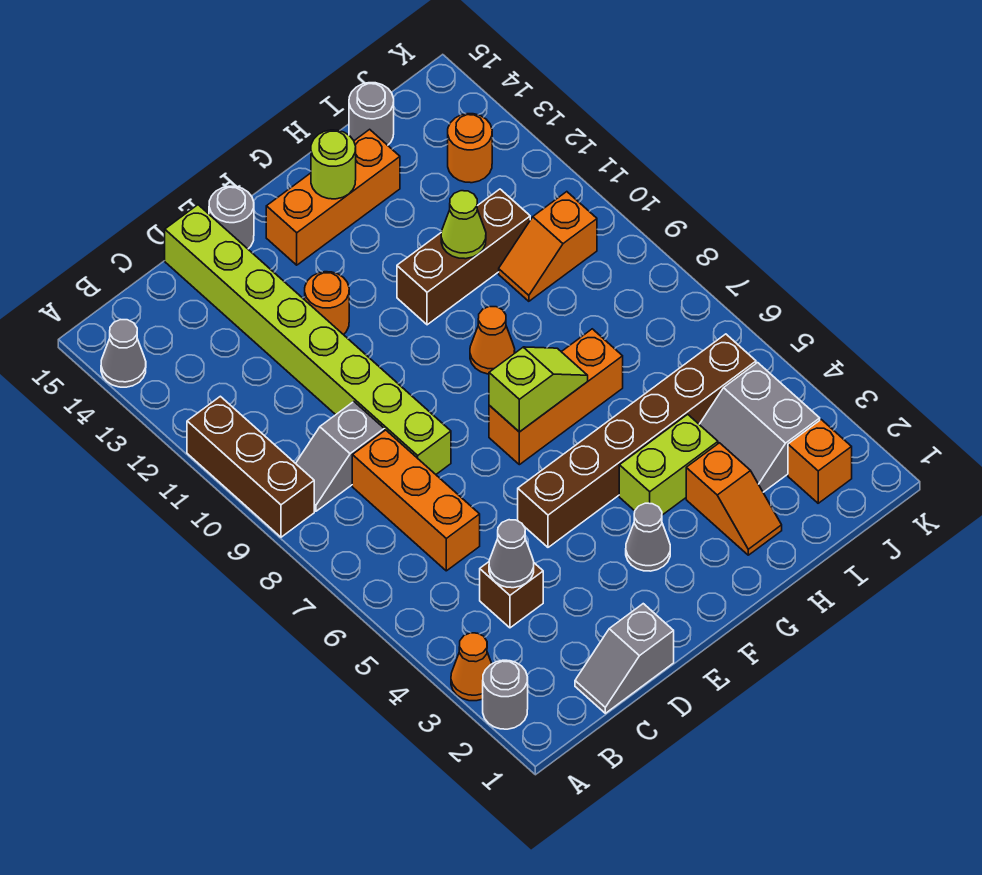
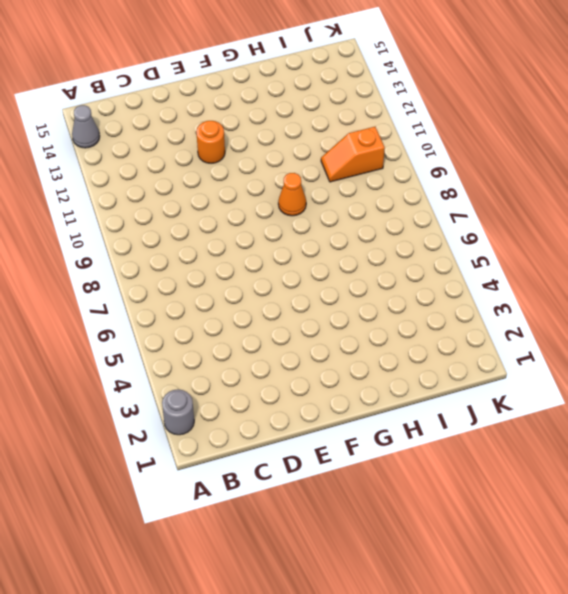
none -> orange 1x1 cone [451,633,492,701]
none -> brown 1x3 brick [187,396,314,537]
none -> grey 1x2 slope [296,402,384,511]

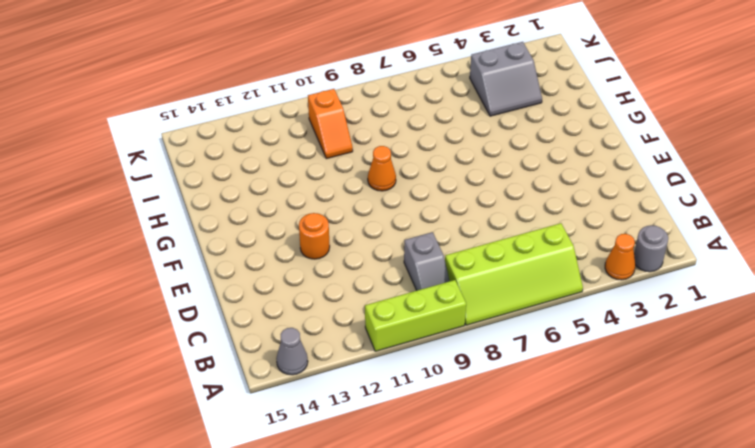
lime 2x4 slope [445,223,583,325] -> none
lime 1x3 brick [365,280,466,351] -> brown 1x3 brick [187,396,314,537]
none -> grey 1x2 slope [575,604,674,713]
none -> brown 1x1 brick [480,562,543,628]
none -> orange 1x3 brick [352,430,480,571]

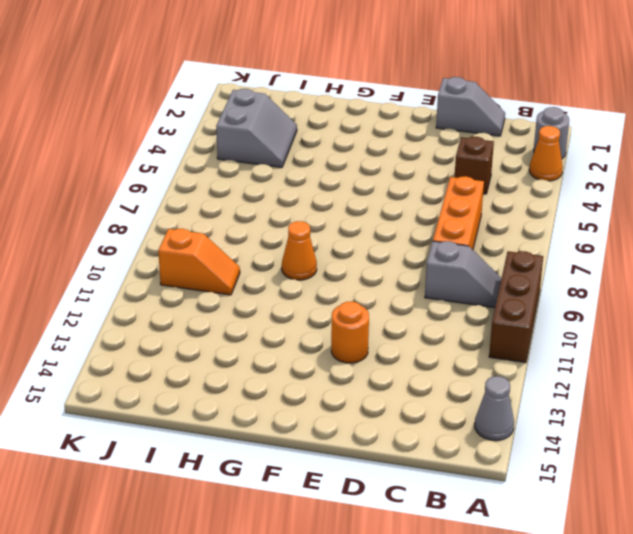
none -> lime 1x8 brick [165,205,451,474]
none -> brown 1x6 brick [518,334,756,547]
none -> grey 1x1 round brick [209,186,254,249]

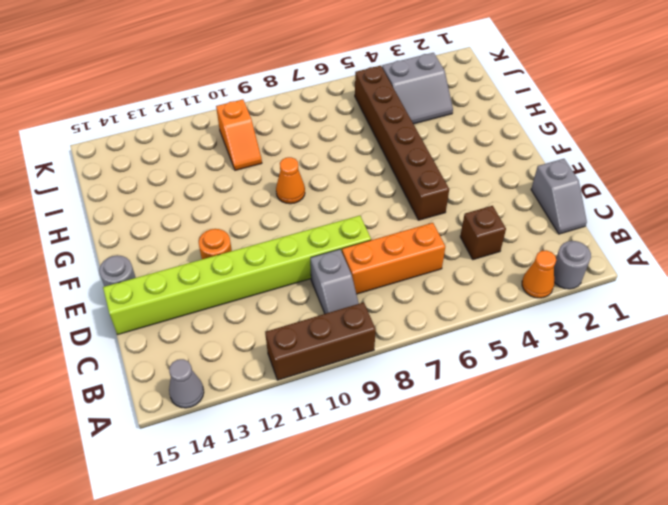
none -> grey 1x1 cone [626,503,670,571]
none -> orange 1x3 brick [489,329,623,465]
none -> orange 1x3 brick [266,129,400,265]

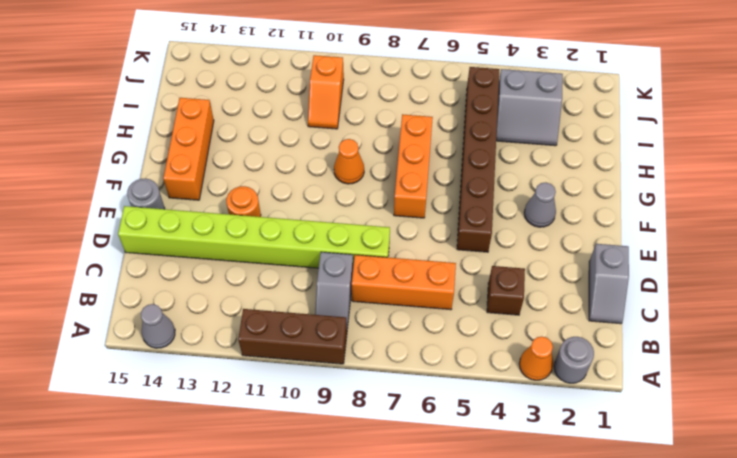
none -> lime 1x2 brick [619,414,718,515]
none -> brown 1x3 brick [397,189,530,325]
none -> orange 1x2 slope [686,443,782,555]

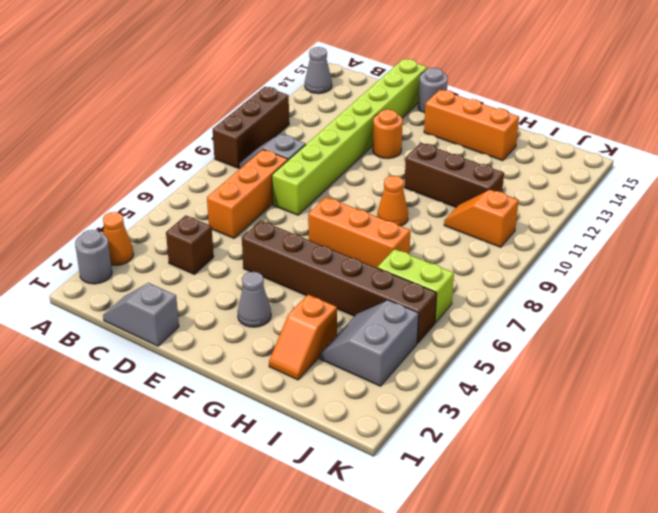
lime 1x2 brick [377,249,454,323] -> lime 1x2 brick moved to [619,414,718,515]
none -> grey 1x1 round brick [349,83,394,145]
none -> orange 1x1 brick [788,420,852,503]
none -> orange 1x1 round brick [448,114,492,183]

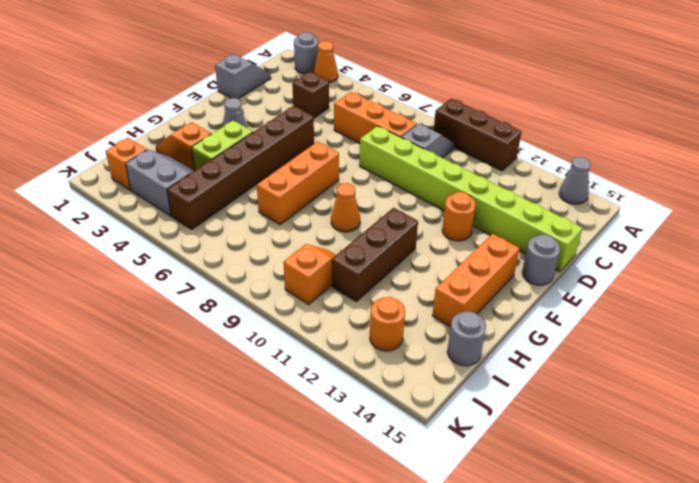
none -> grey 1x1 cone [489,520,534,588]
none -> lime 1x2 slope [489,347,588,432]
none -> lime 1x1 round brick [311,130,356,199]

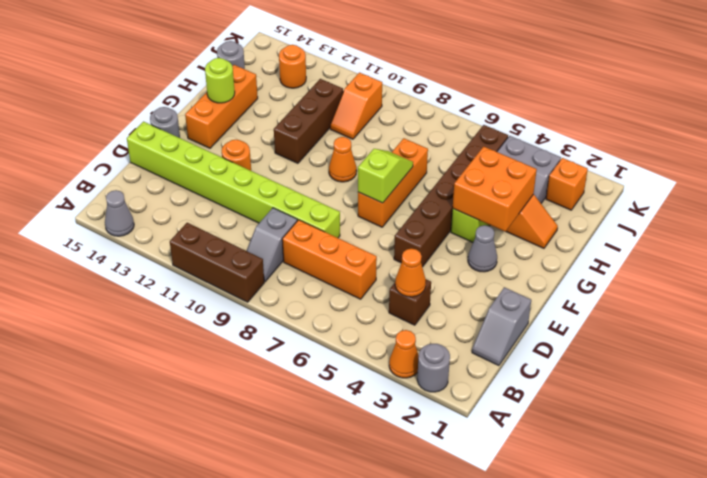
orange 1x1 cone [395,249,426,297] -> grey 1x1 cone [489,520,534,588]
orange 2x2 brick [453,146,537,232] -> none
none -> lime 1x1 cone [441,191,486,259]

